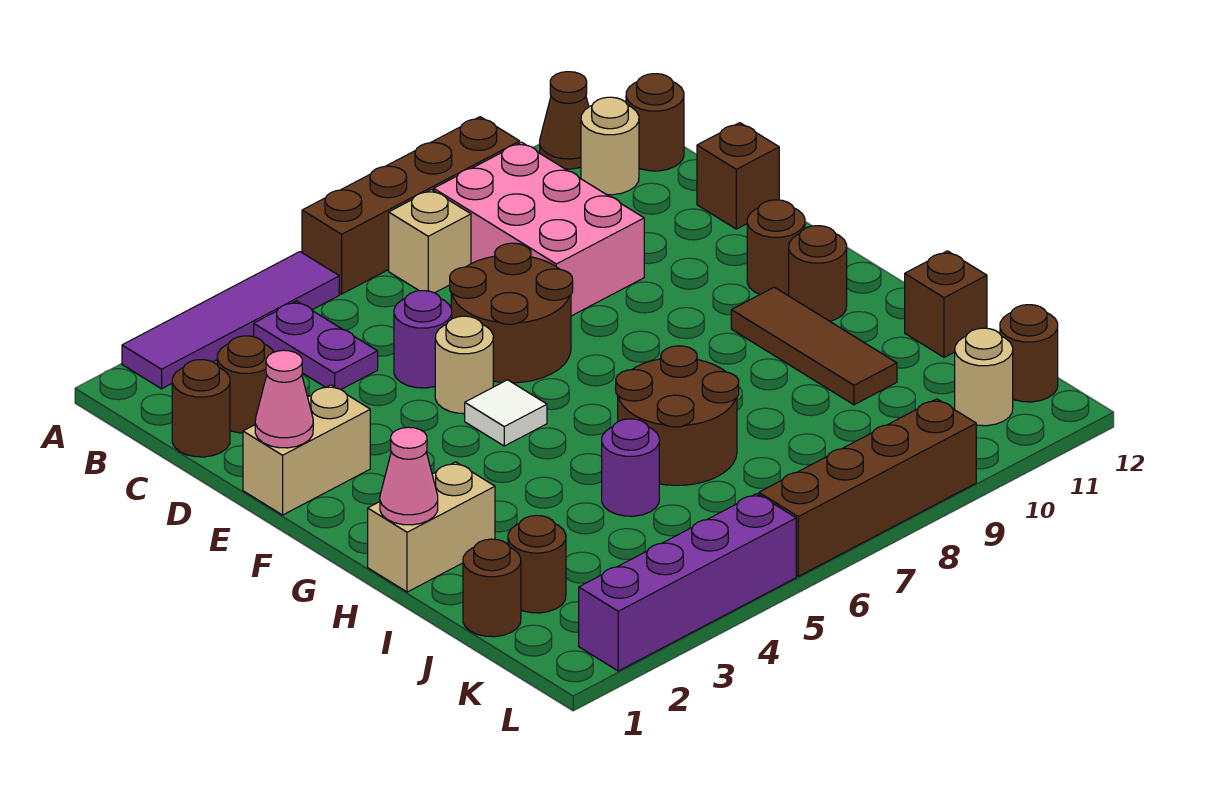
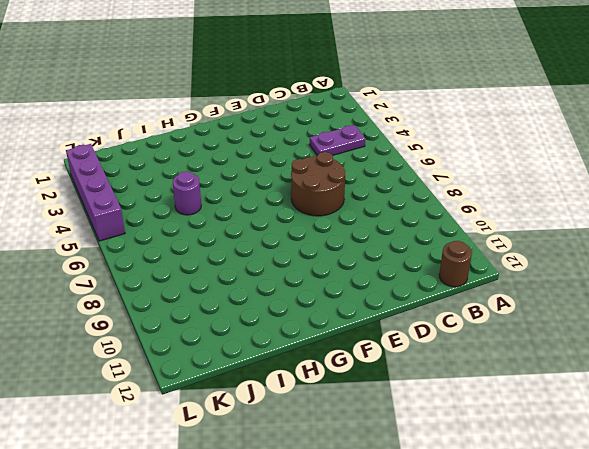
none -> purple 1x4 tile [122,252,339,389]
none -> brown 1x4 brick [302,117,520,294]
none -> brown 1x1 cone [540,72,589,169]
none -> tan 1x1 brick [389,190,471,293]

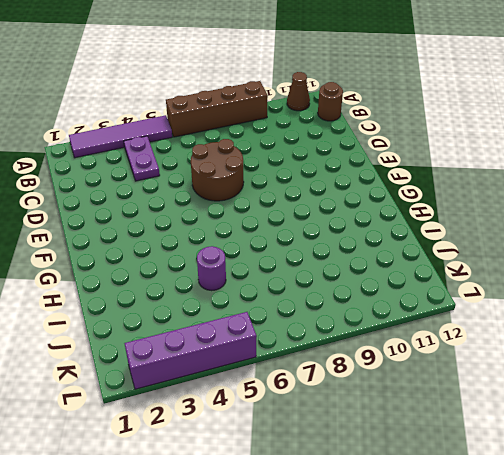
none -> tan 1x1 brick [389,190,471,293]
none -> pink 2x3 brick [434,142,644,316]
none -> tan 1x1 round brick [581,97,639,195]
none -> brown 1x1 round brick [172,360,230,457]

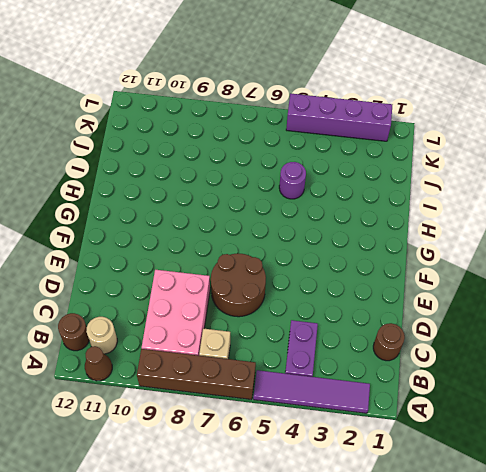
none -> brown 1x1 round brick [217,336,274,433]
none -> purple 1x1 round brick [394,291,452,388]
none -> brown 1x1 brick [697,123,779,229]
none -> tan 1x2 brick [243,385,370,515]

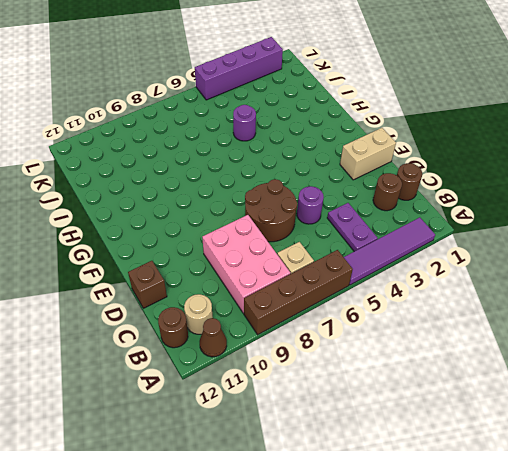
none -> tan 1x1 round brick [435,316,493,414]
none -> white 1x1 tile [465,380,547,446]
none -> brown 1x1 round brick [747,200,805,296]
none -> brown 1x3 tile [731,287,897,405]

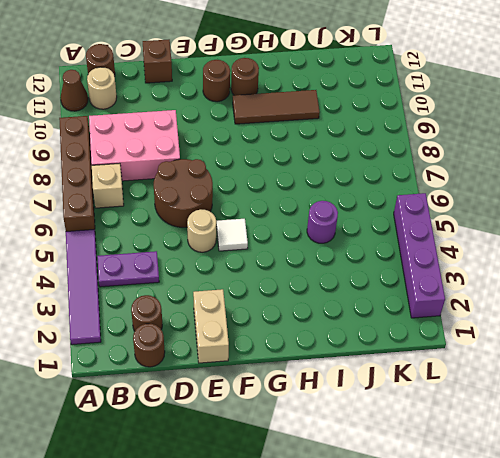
none -> purple 1x1 round brick [394,291,452,388]
none -> tan 1x2 brick [368,462,495,592]
none -> brown 2x2 round brick [616,346,739,485]
none -> brown 1x1 brick [905,251,987,357]

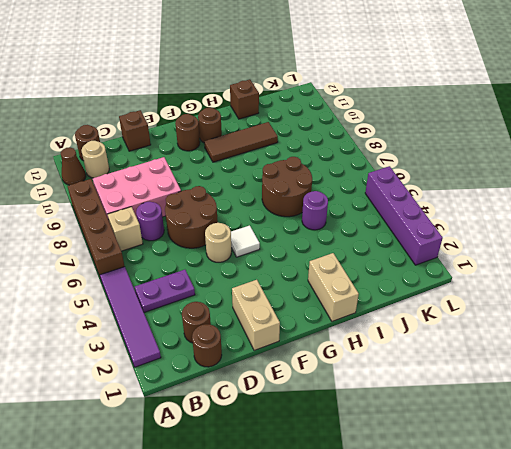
purple 1x1 round brick [136,202,164,241] -> purple 1x1 round brick moved to [394,291,452,388]
none -> brown 1x1 round brick [463,539,521,637]
none -> brown 1x1 round brick [508,516,566,613]
none -> tan 1x1 round brick [955,328,1013,426]
none -> brown 1x1 round brick [1000,305,1058,402]

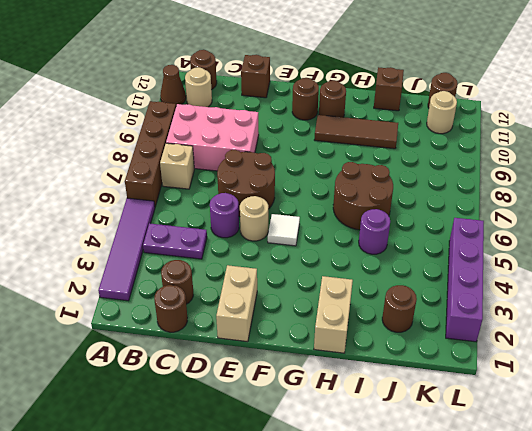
none -> brown 1x1 round brick [463,539,521,637]
none -> brown 1x4 brick [759,399,976,576]
none -> pink 1x1 cone [255,350,313,448]
none -> pink 1x1 cone [380,427,438,525]

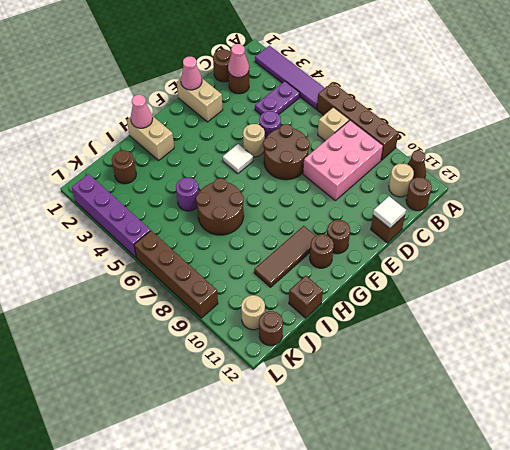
pink 1x1 cone [228,44,249,77] -> none
white 1x1 tile [373,197,406,228] -> none
none -> brown 1x1 round brick [463,539,521,637]

